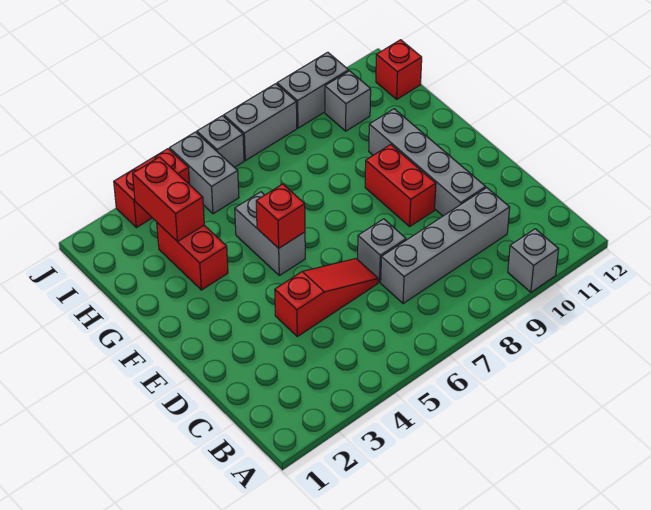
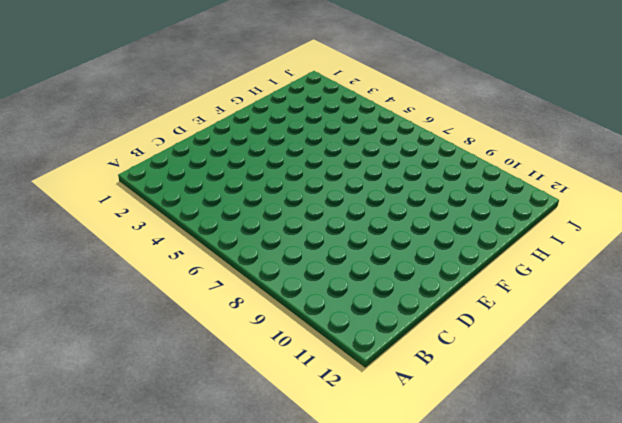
none -> grey 1x1 brick [508,229,559,292]
none -> grey 1x4 brick [381,188,510,304]
none -> red 1x3 slope [275,259,378,336]

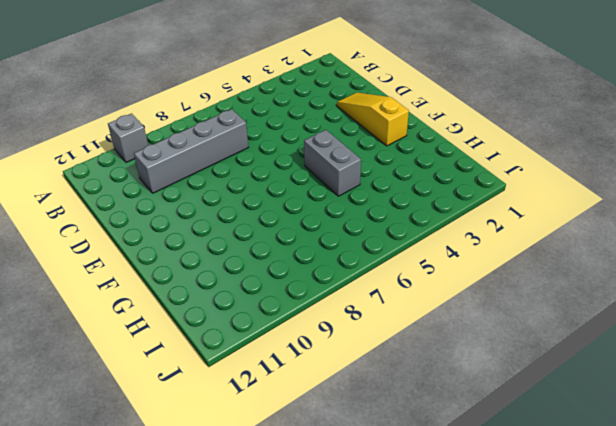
yellow 1x3 slope [337,93,409,146] -> none
none -> red 1x3 slope [275,259,378,336]
none -> grey 1x1 brick [358,219,406,282]
none -> grey 1x4 brick [369,109,486,216]

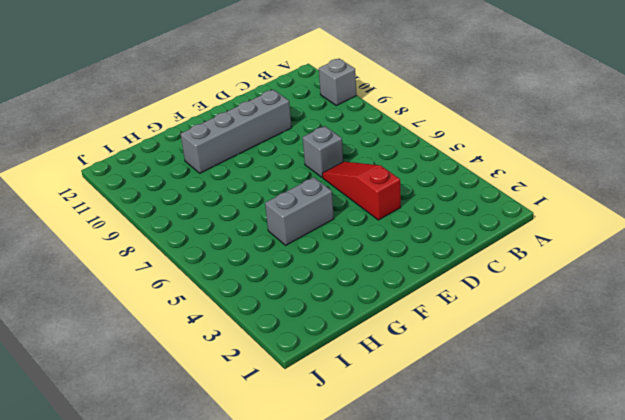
none -> grey 1x4 brick [381,188,510,304]
none -> red 1x2 brick [365,145,436,226]
none -> red 1x2 brick [157,223,228,290]

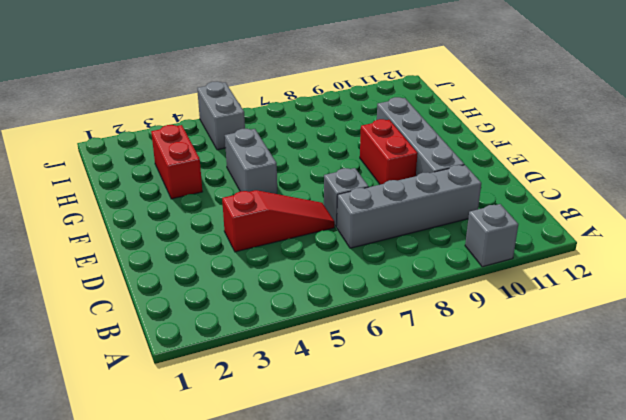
none -> grey 1x1 brick [325,71,371,131]
none -> red 1x1 brick [376,40,422,99]
none -> red 1x2 brick [114,149,190,228]

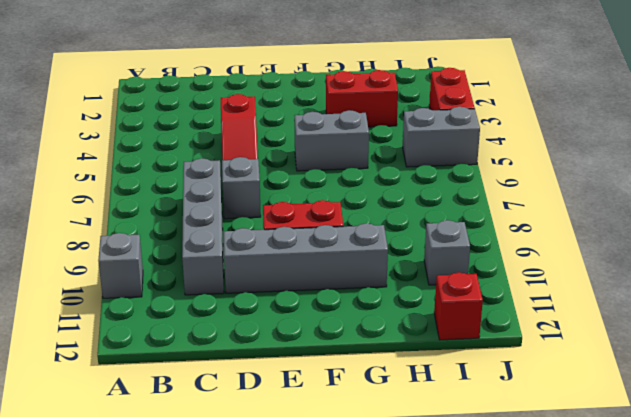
none -> grey 1x1 brick [197,116,244,168]
none -> grey 1x2 brick [224,84,297,161]
none -> grey 1x2 brick [277,52,349,128]

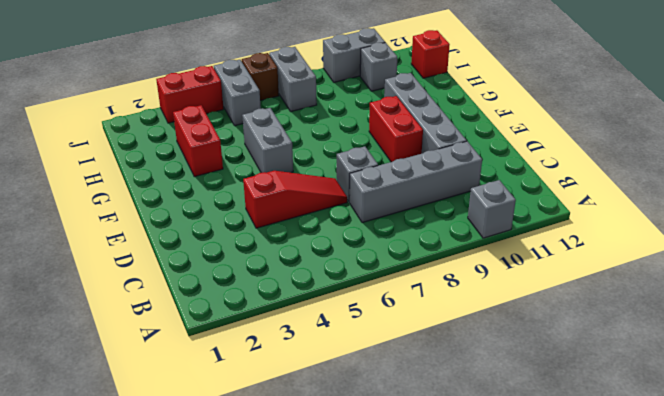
grey 1x2 brick [269,47,317,112] -> grey 1x2 brick turned to [224,84,297,161]
brown 1x1 brick [242,53,279,101] -> grey 1x1 brick [197,116,244,168]
none -> red 1x1 brick [256,184,305,248]
none -> red 1x2 brick [133,157,204,242]

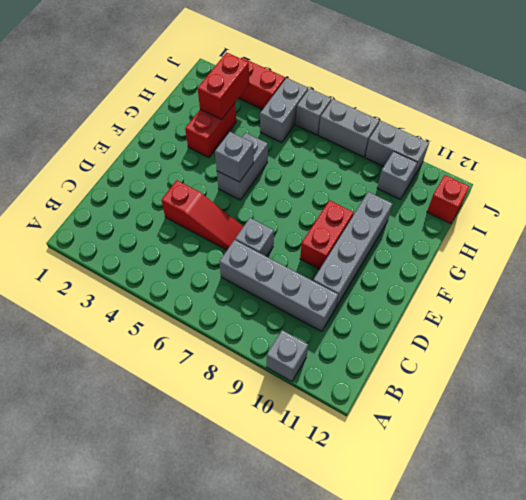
grey 1x1 brick [215,131,254,182] -> red 1x1 brick [256,184,305,248]

